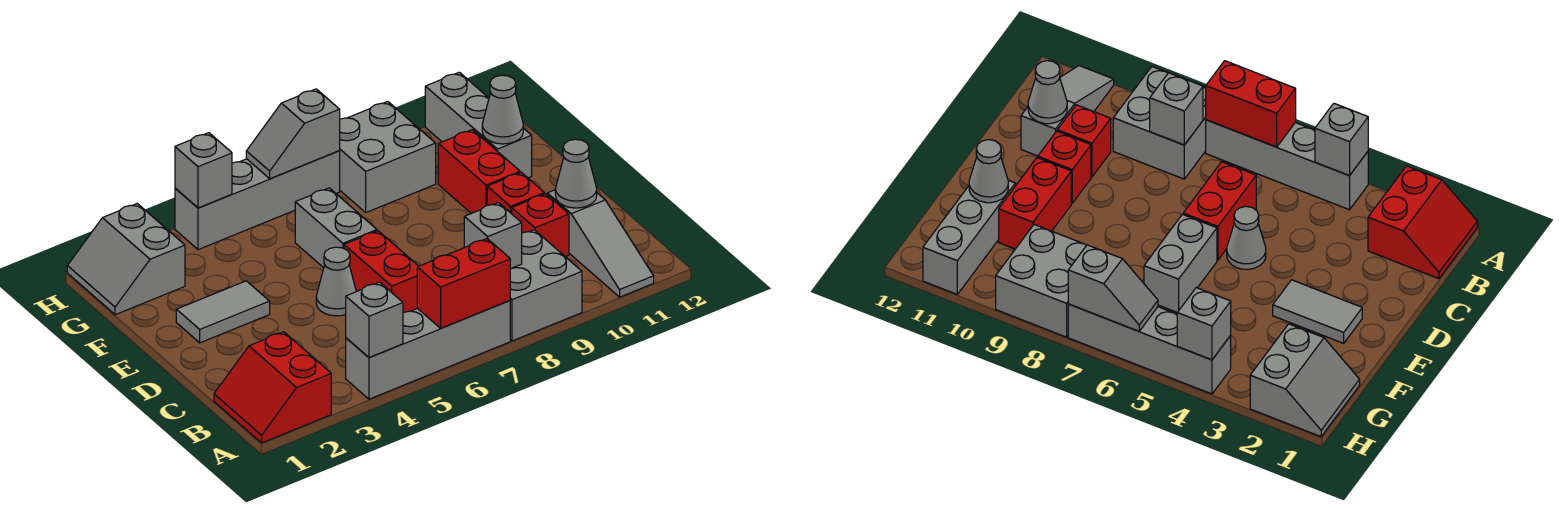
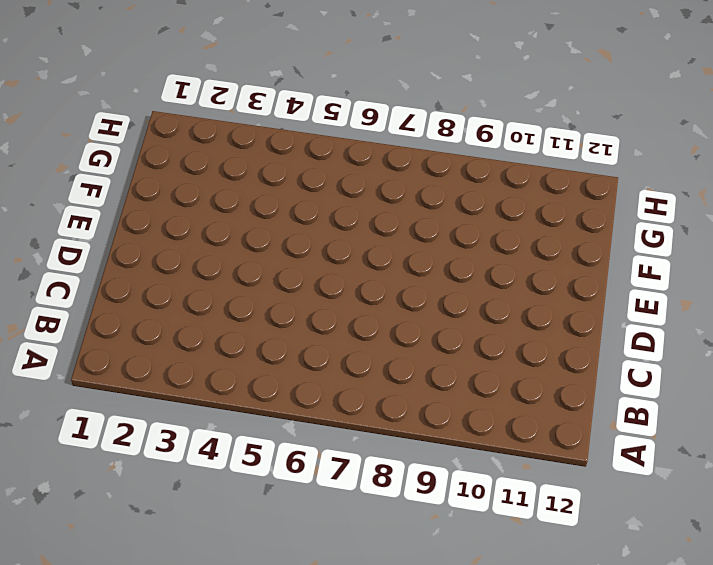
none -> red 2x2 slope [214,332,331,443]
none -> grey 1x4 brick [346,300,510,399]
none -> grey 2x2 brick [510,230,582,341]

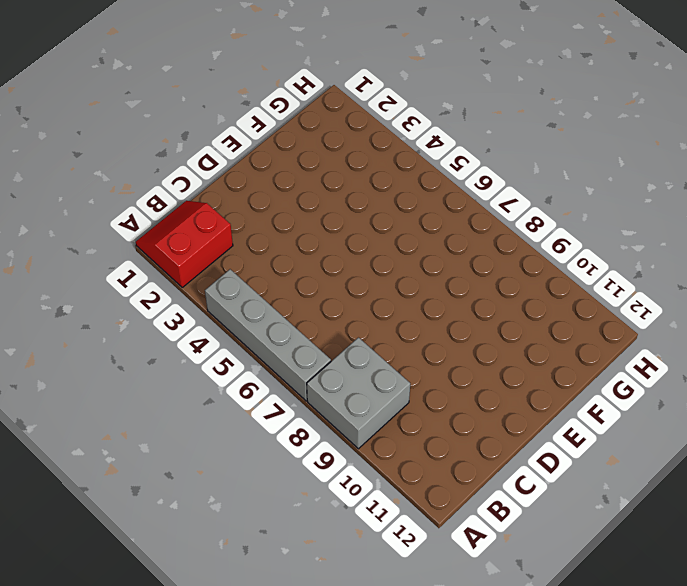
none -> grey 1x3 slope [547,190,654,297]
none -> red 1x2 brick [344,231,418,312]
none -> red 1x1 brick [512,194,569,257]

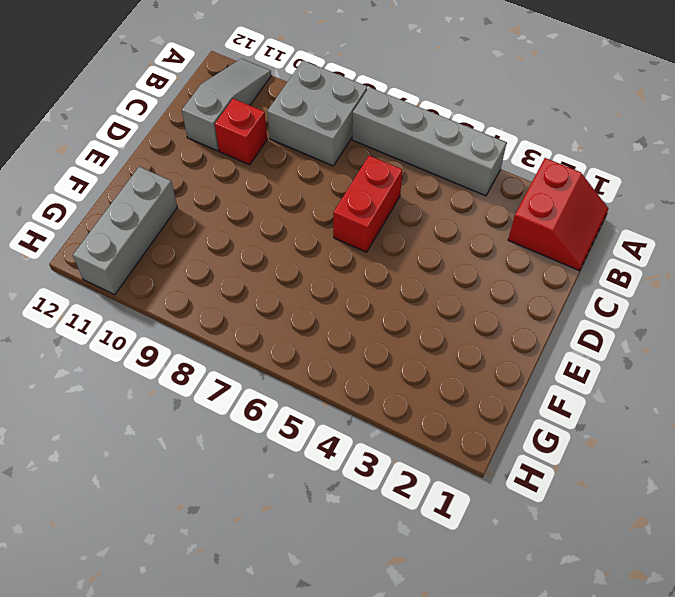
none -> grey 1x1 cone [316,247,356,316]
none -> red 1x1 brick [487,172,545,214]
none -> grey 1x2 tile [176,281,270,343]

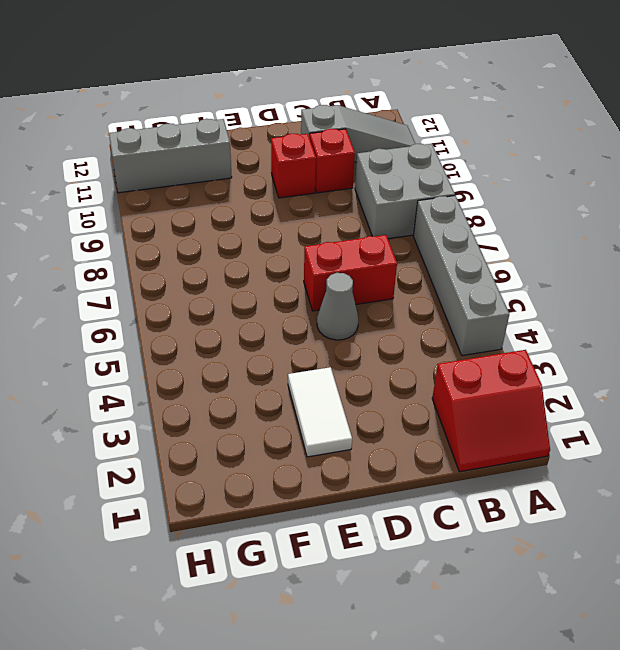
white 1x2 tile [288,367,352,457] -> grey 1x2 tile [176,281,270,343]
none -> grey 1x2 brick [295,188,377,268]
none -> red 1x2 brick [438,130,520,214]
none -> grey 2x2 slope [67,204,185,315]

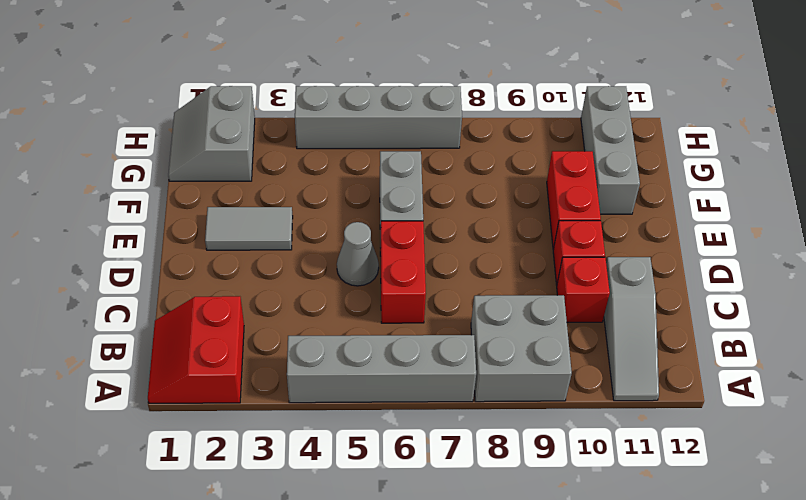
none -> grey 2x2 brick [339,102,436,212]
none -> grey 1x1 brick [346,282,403,357]
none -> red 1x2 brick [417,239,510,328]

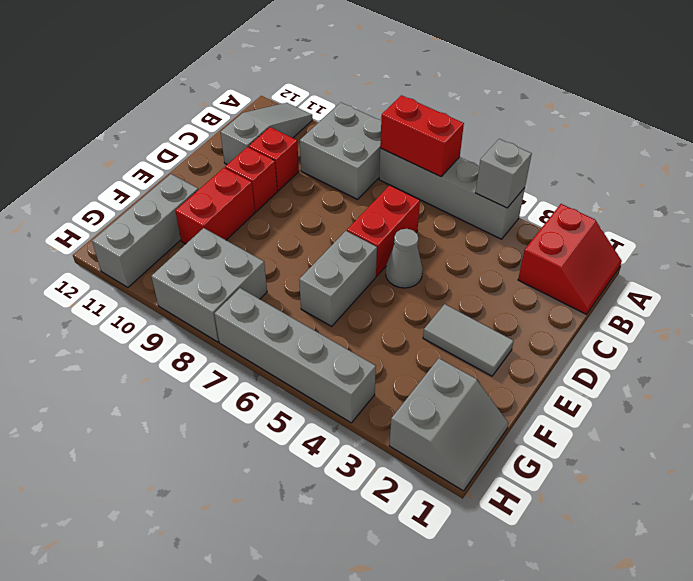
none -> grey 1x1 brick [464,203,522,269]
none -> grey 1x1 cone [555,139,597,208]
none -> grey 1x1 cone [482,75,523,144]

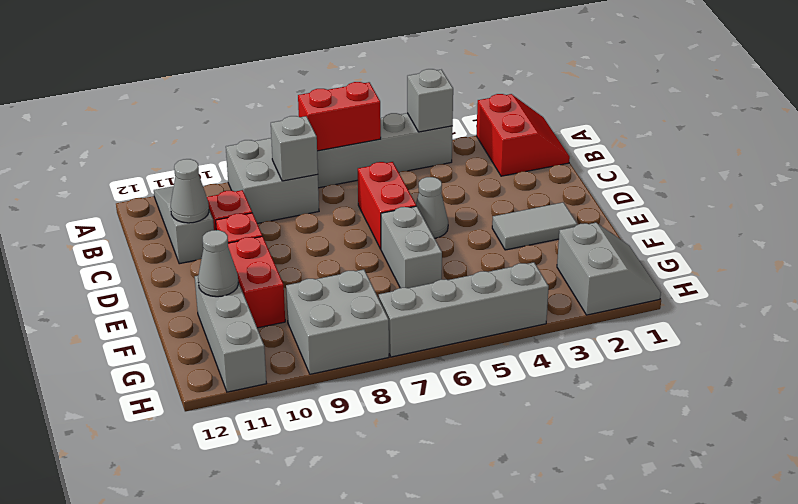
none -> grey 1x1 brick [175,133,232,208]
none -> grey 1x2 slope [246,89,340,179]

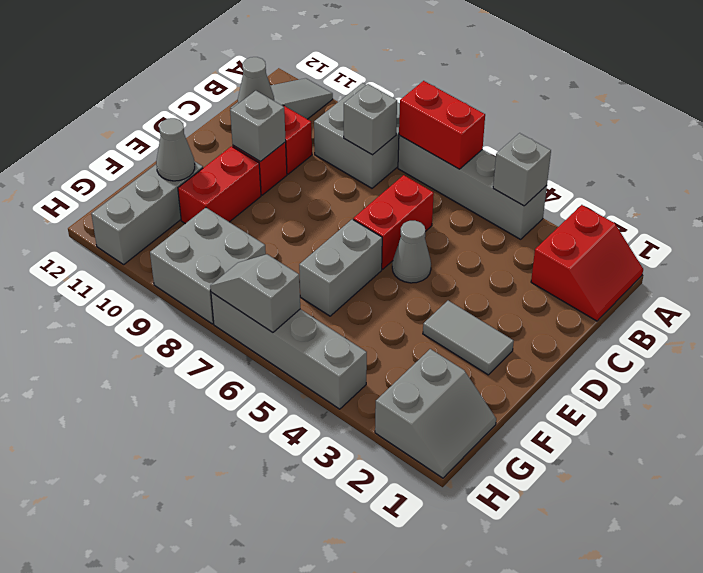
grey 1x1 brick [230,91,286,162] -> grey 1x1 brick moved to [175,133,232,208]
grey 1x2 slope [210,254,300,333] -> grey 1x2 slope turned to [246,89,340,179]

